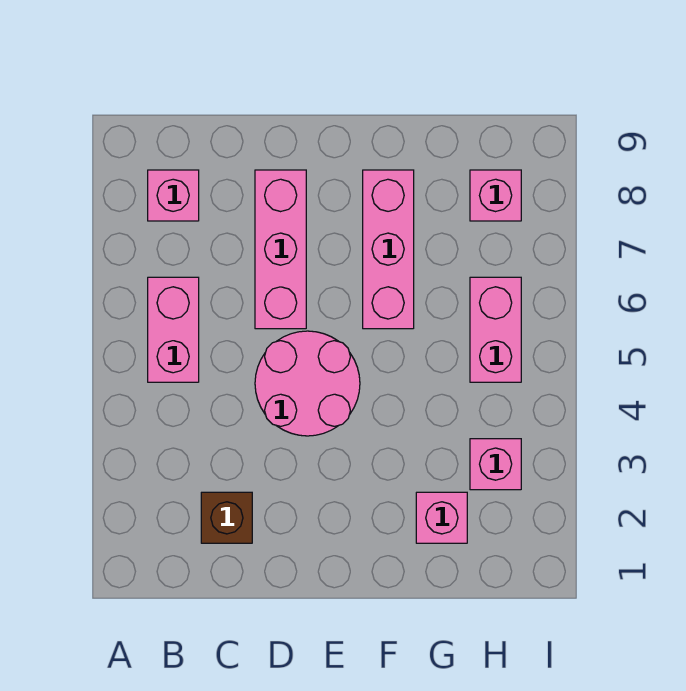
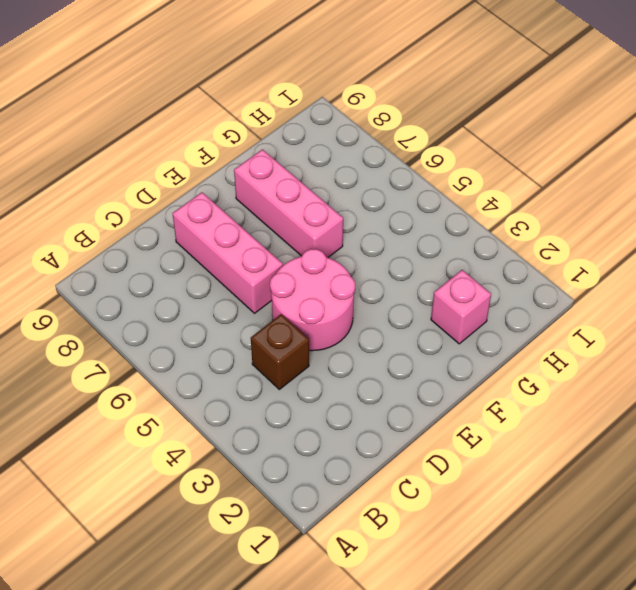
brown 1x1 brick [251,314,309,389] -> brown 1x1 brick moved to [201,492,252,543]
none -> pink 1x2 brick [148,277,199,382]
none -> pink 1x1 brick [148,170,199,221]

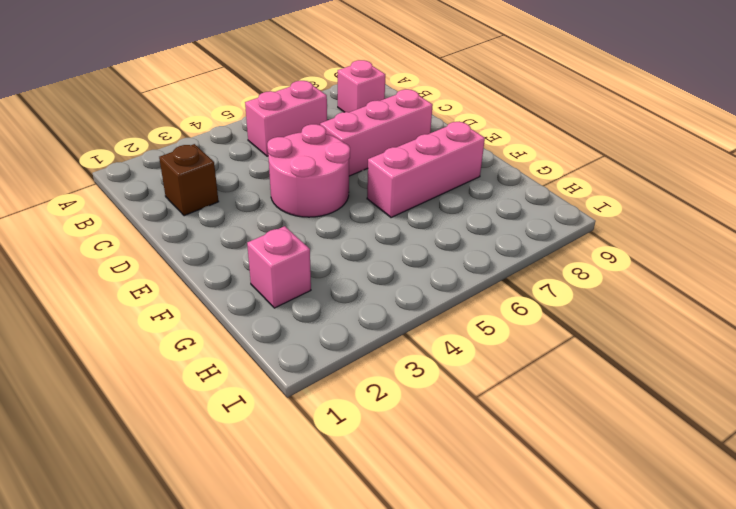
none -> pink 1x1 brick [470,439,521,490]
none -> pink 1x2 brick [470,277,521,382]

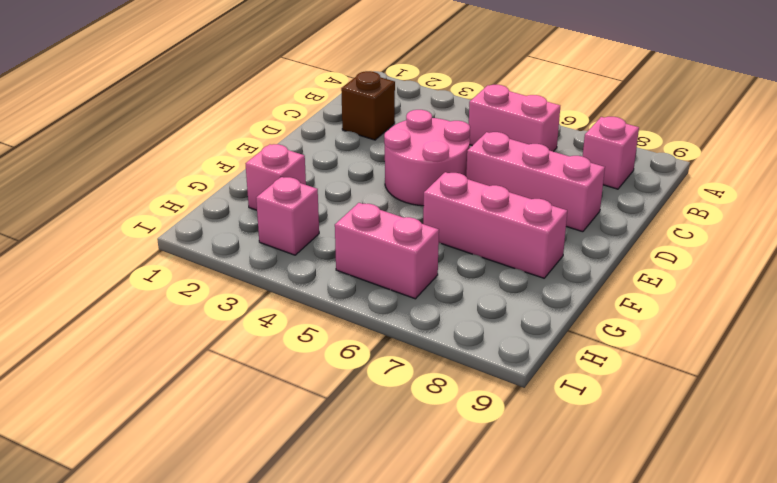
none -> pink 1x1 brick [470,170,521,221]

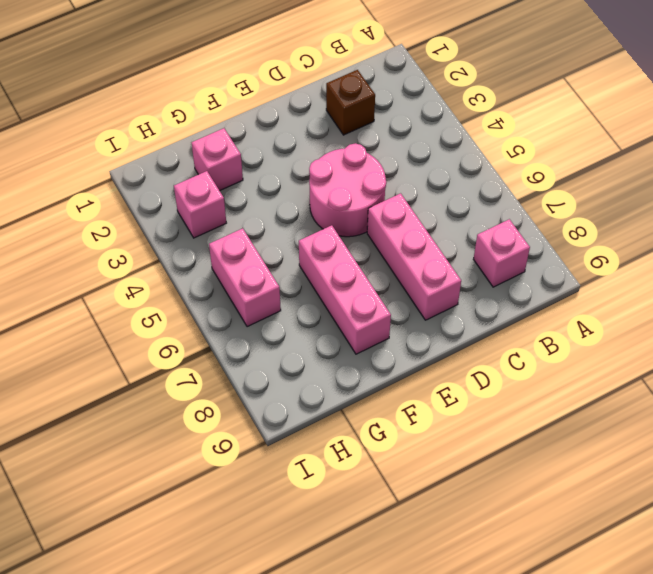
none -> pink 1x2 brick [148,277,199,382]
none -> pink 1x1 brick [470,170,521,221]

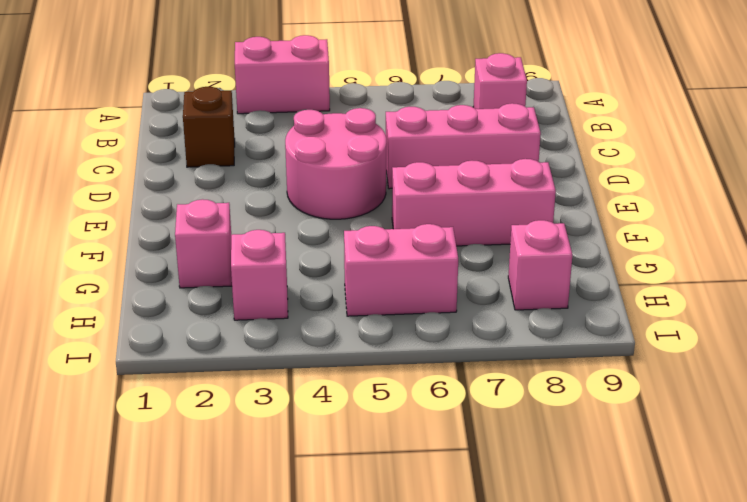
pink 1x2 brick [235,35,330,114] -> pink 1x2 brick moved to [148,277,199,382]

